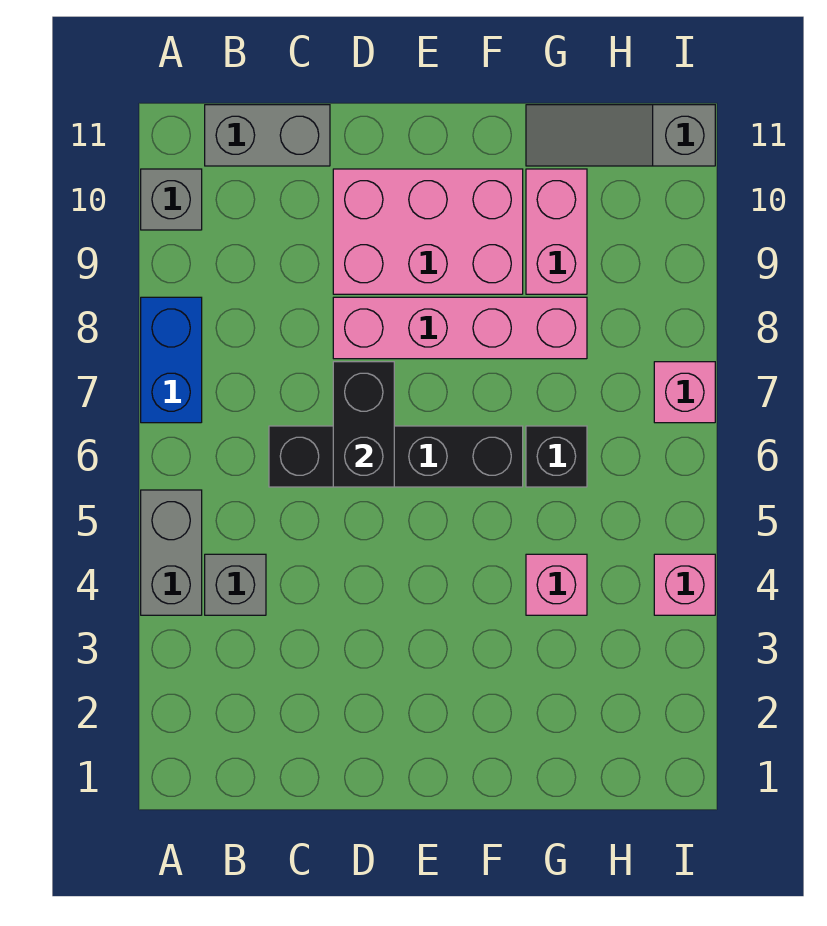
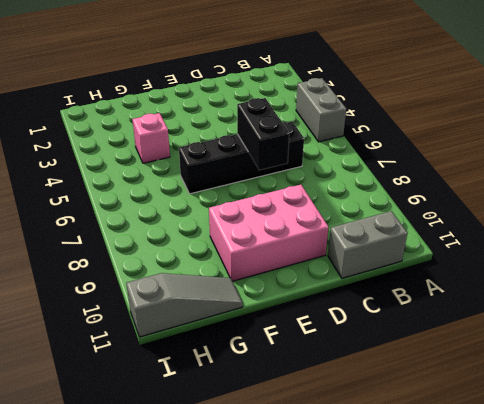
none -> blue 1x2 brick [141,297,202,423]
none -> grey 1x1 brick [141,169,202,230]
none -> grey 1x1 brick [205,554,266,615]

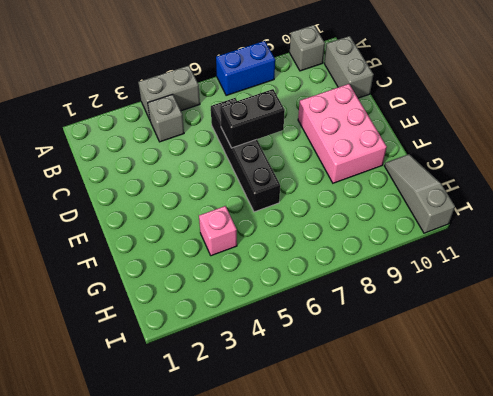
none -> pink 1x4 brick [333,297,587,359]
none -> black 1x1 brick [526,426,587,487]
none -> pink 1x2 brick [526,169,587,294]

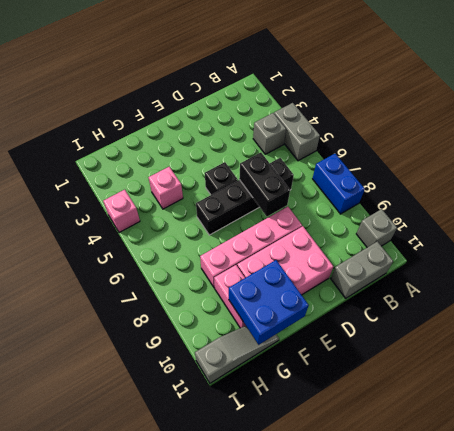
black 1x1 brick [205,162,238,195] -> black 1x1 brick moved to [526,426,587,487]
blue 2x2 brick [229,260,309,345] -> none
none -> pink 1x1 brick [654,362,715,423]

